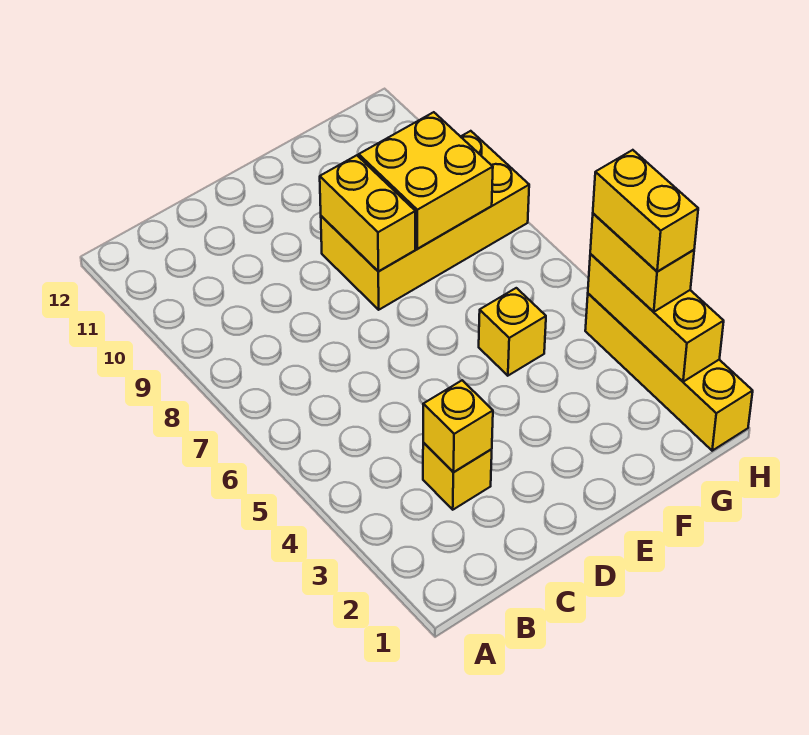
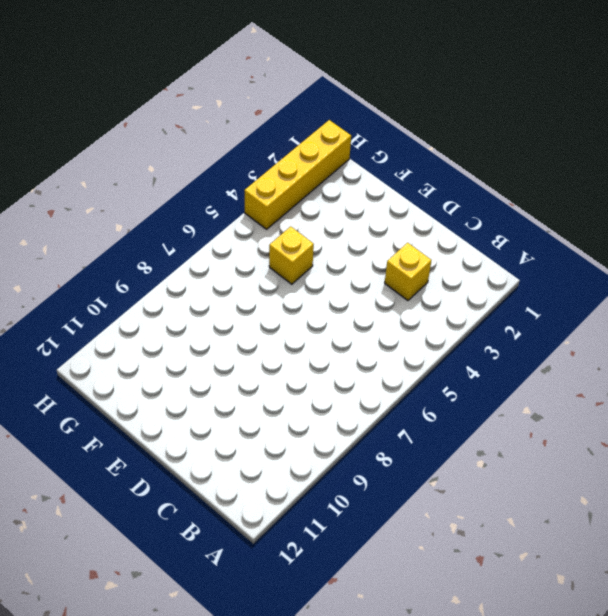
none -> yellow 2x4 brick [321,131,529,310]
none -> yellow 1x1 brick [423,380,493,472]

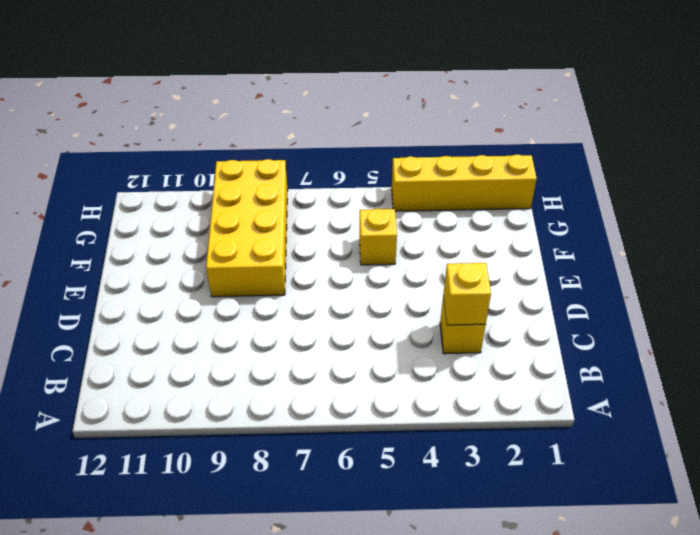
none -> yellow 1x2 brick [320,155,415,272]
none -> yellow 2x2 brick [359,112,493,249]

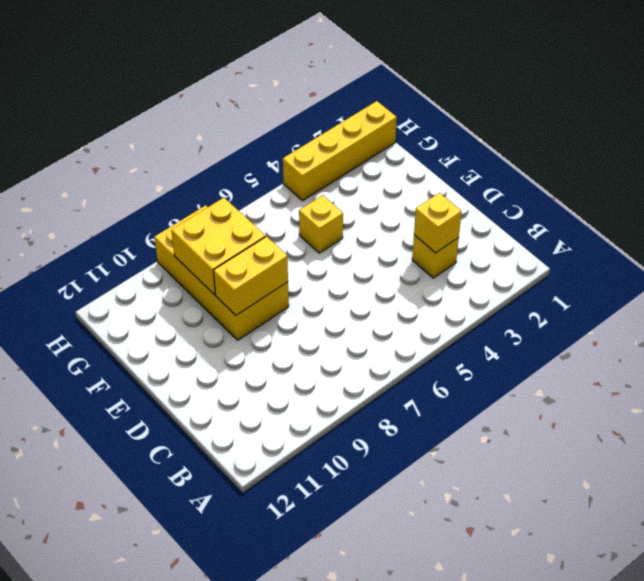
none -> yellow 1x3 brick [588,254,724,382]
none -> yellow 1x2 brick [590,214,694,312]

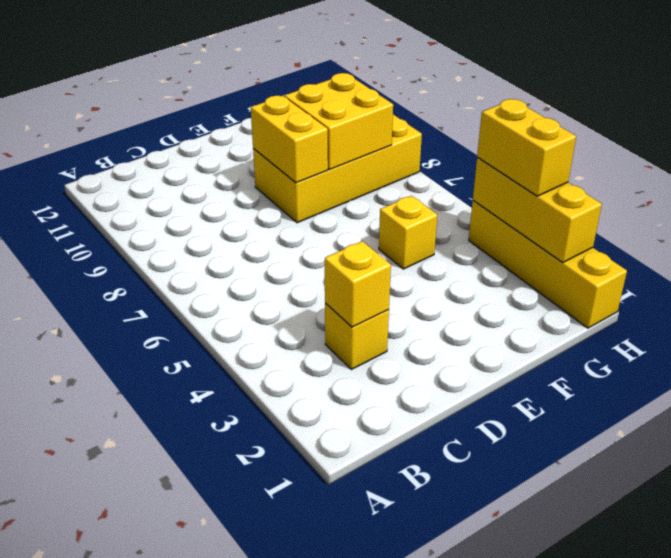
none -> yellow 1x2 brick [593,150,698,272]

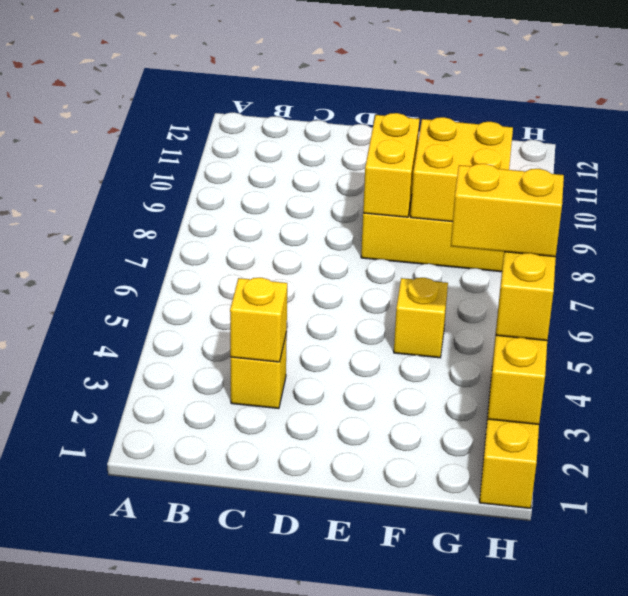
yellow 1x2 brick [451,164,564,257] -> yellow 1x2 brick turned to [593,150,698,272]

